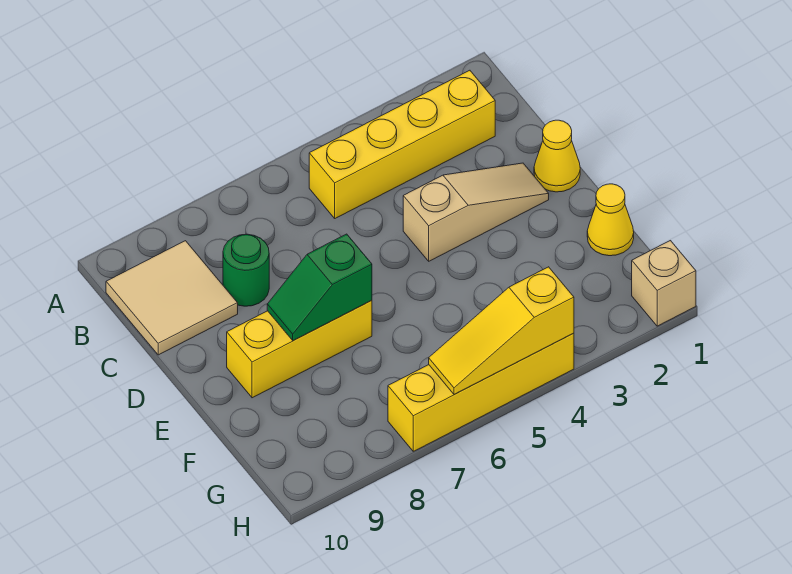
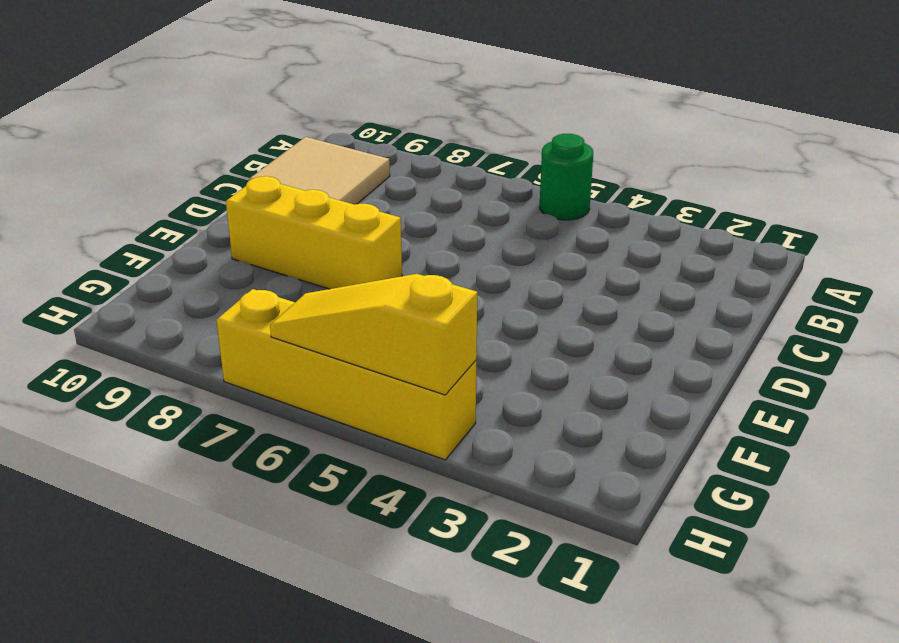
green 1x1 round brick [540,134,593,220] -> green 1x1 round brick moved to [223,234,269,306]
none -> yellow 1x4 brick [309,70,495,218]
none -> yellow 1x1 cone [534,120,580,192]

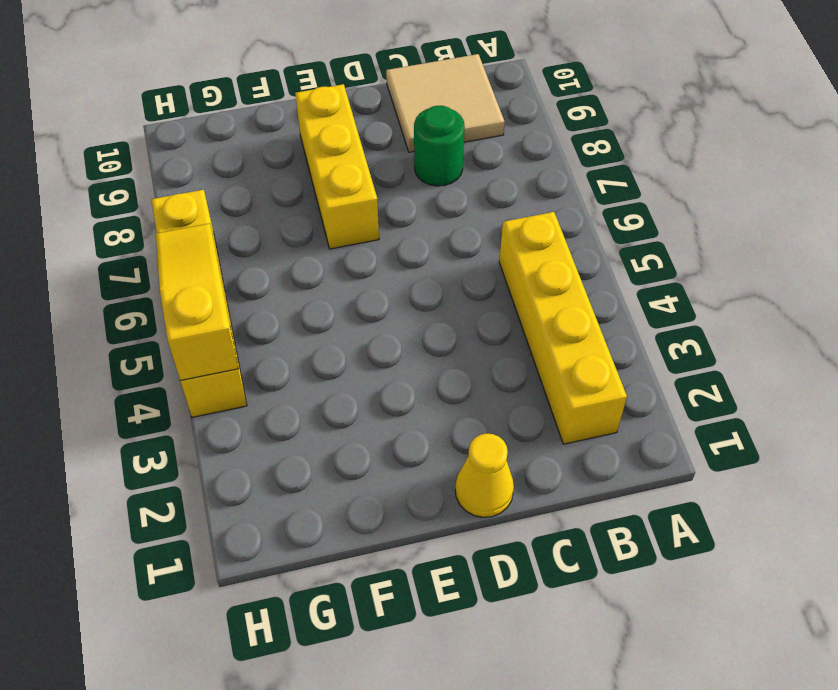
none -> tan 1x3 slope [403,163,549,261]
none -> yellow 1x1 cone [587,184,634,256]

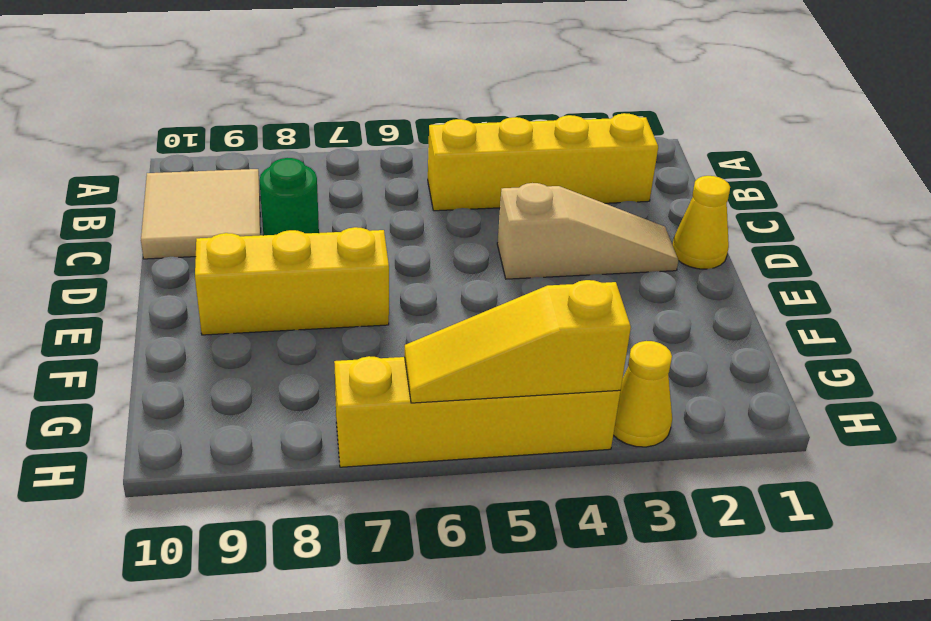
yellow 1x1 cone [613,341,672,447] -> yellow 1x1 cone moved to [587,184,634,256]
none -> tan 1x1 brick [632,241,696,326]
none -> green 1x2 slope [267,234,372,340]

